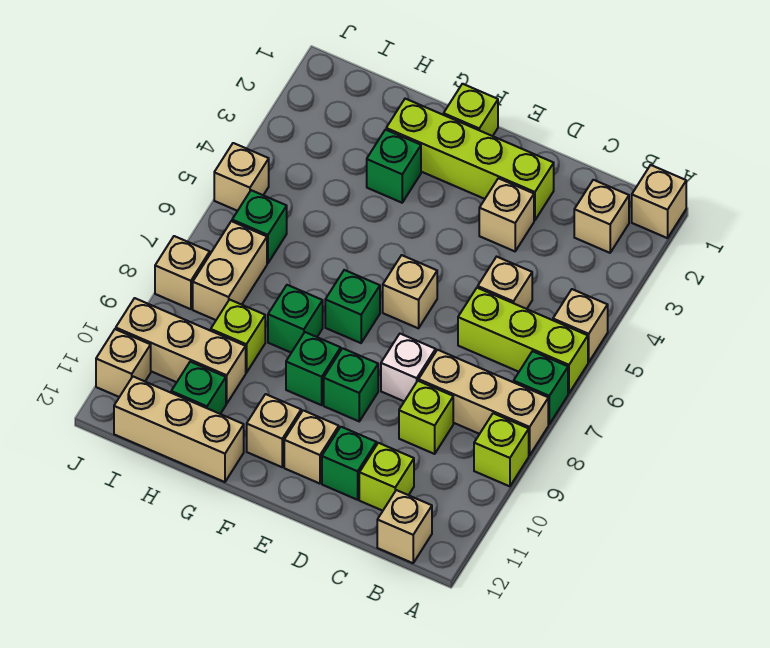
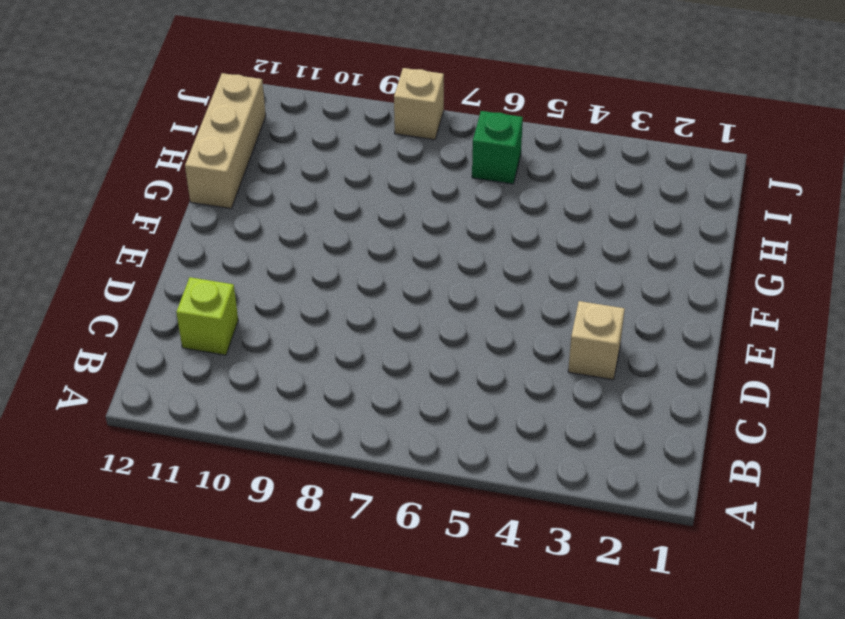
none -> tan 1x1 brick [632,165,686,238]
none -> tan 1x1 brick [553,289,608,362]
none -> lime 1x3 brick [458,288,588,393]
none -> green 1x1 brick [514,351,568,424]

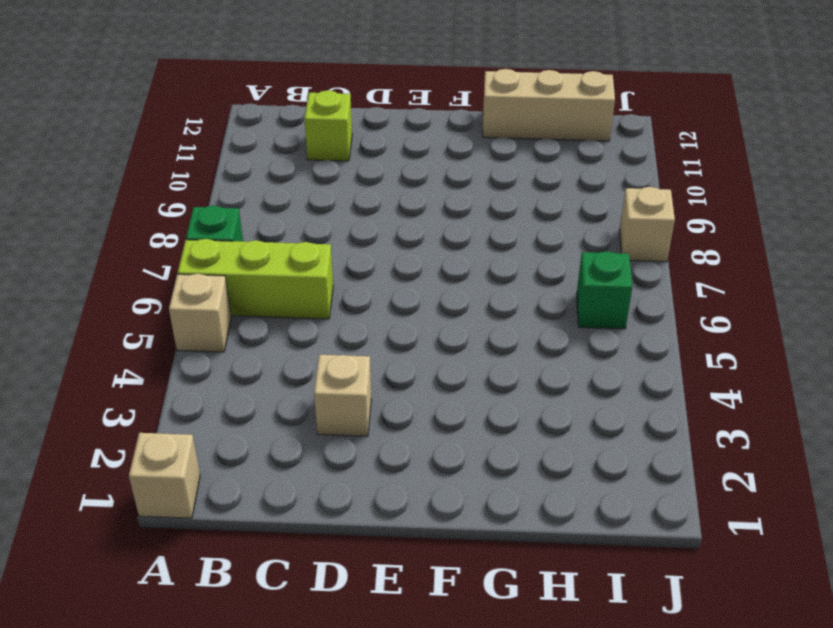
none -> tan 1x3 brick [419,350,548,455]
none -> lime 1x1 brick [474,413,529,486]
none -> tan 1x1 brick [574,180,629,253]
none -> tan 1x1 brick [377,490,432,563]

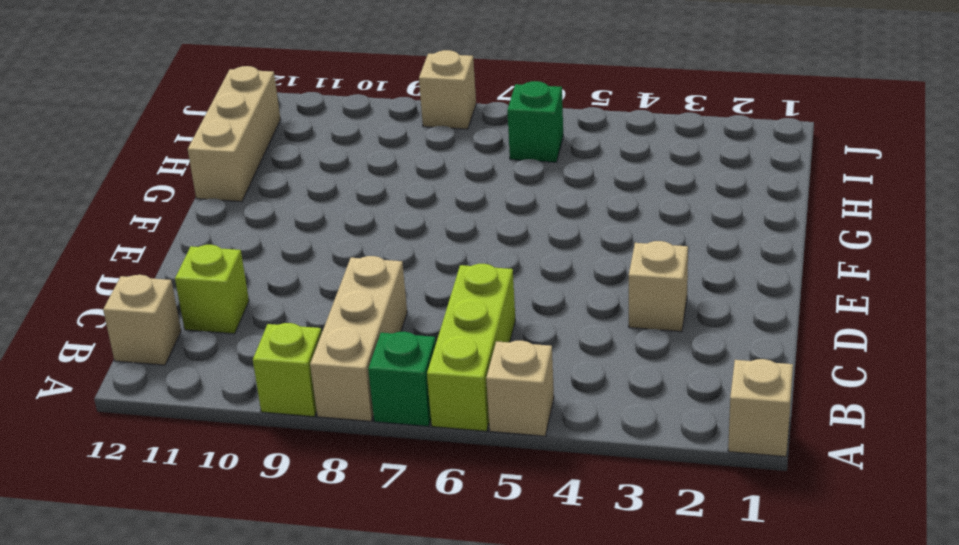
none -> tan 1x1 brick [574,180,629,253]
none -> tan 1x1 brick [478,257,532,309]
none -> lime 1x1 brick [399,381,453,454]
none -> lime 1x4 brick [386,99,554,220]

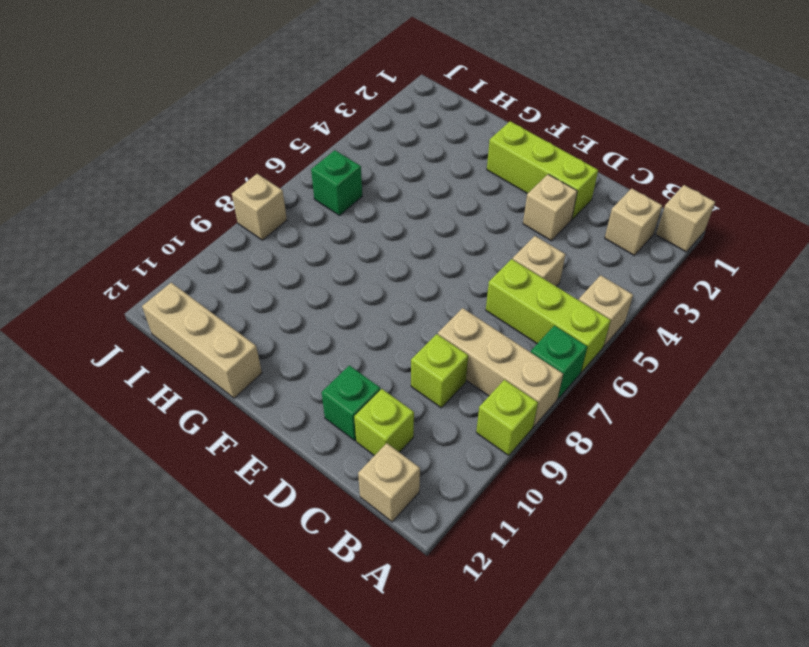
lime 1x3 brick [487,121,598,219] -> lime 1x4 brick [386,99,554,220]
none -> white 1x1 brick [381,334,436,401]
none -> tan 1x1 brick [383,255,437,328]
none -> green 1x1 brick [324,348,378,421]
none -> tan 1x1 brick [284,410,339,484]

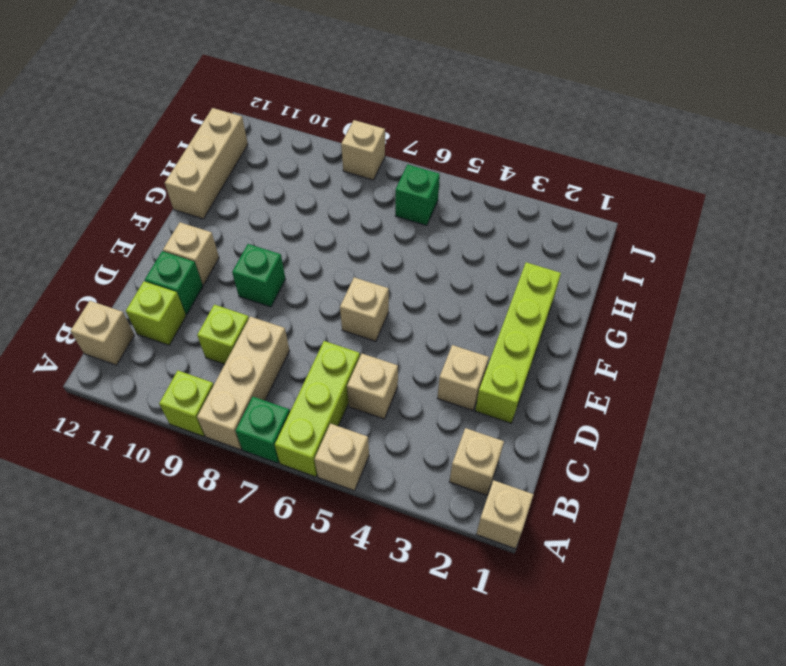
none -> white 1x1 brick [381,334,436,401]
none -> lime 1x1 brick [444,84,498,136]
none -> green 1x1 brick [325,270,380,343]
none -> green 1x1 brick [286,332,341,405]

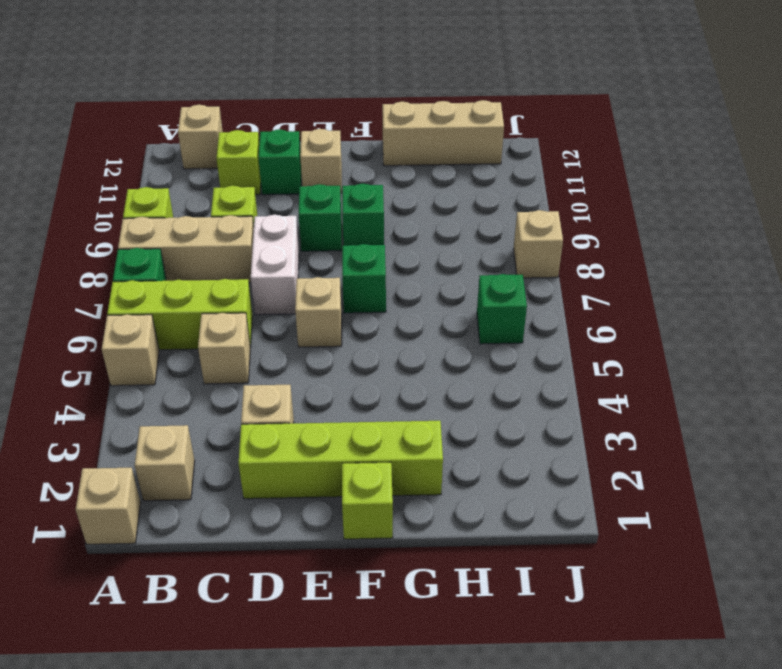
white 1x2 brick [251,215,299,315] -> white 1x1 brick [381,334,436,401]
none -> tan 1x1 brick [247,394,301,467]
none -> green 1x1 brick [367,130,421,203]
none -> green 1x1 brick [268,285,323,353]
none -> lime 1x1 brick [211,300,265,373]

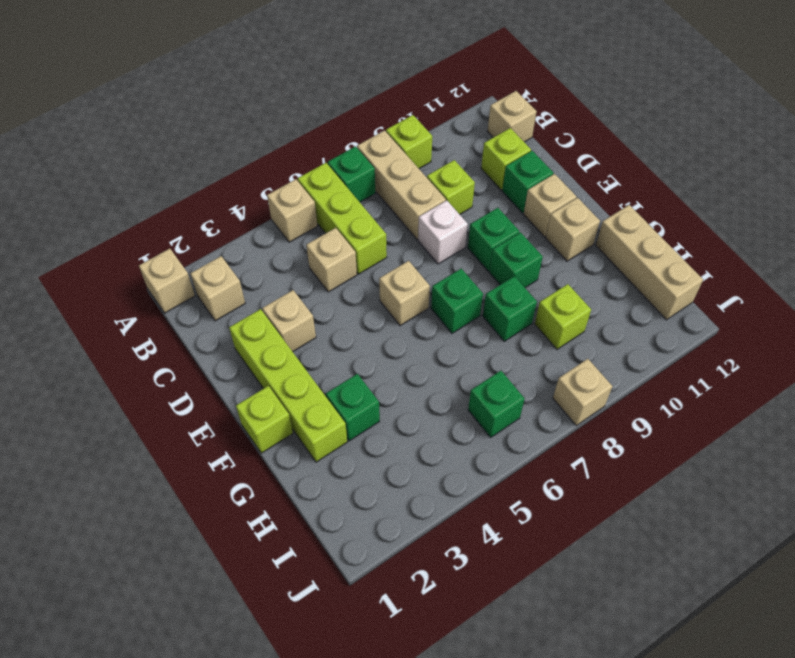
none -> tan 1x3 brick [116,298,246,404]
none -> green 1x1 brick [171,362,226,414]
none -> tan 1x2 brick [193,221,267,320]
none -> tan 1x1 brick [214,143,269,211]

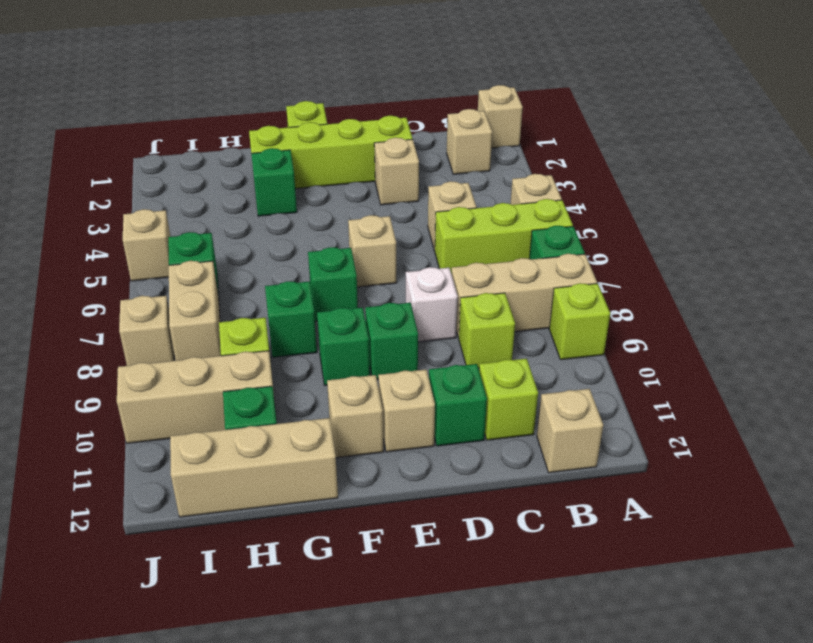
none -> tan 1x1 brick [96,329,151,397]

